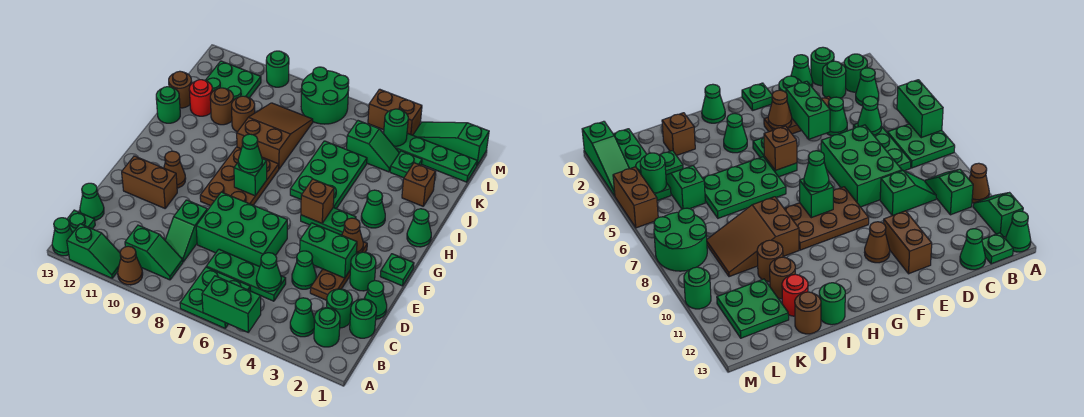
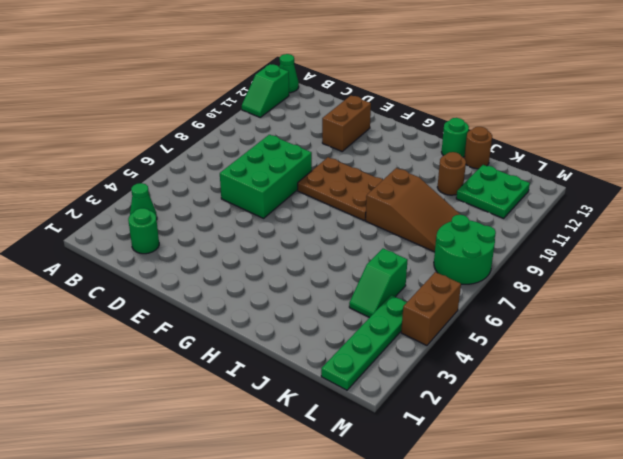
none -> green 2x2 plate [180,267,250,328]
none -> brown 1x1 cone [118,246,143,285]
none -> green 1x1 round brick [314,308,340,347]
none -> green 1x2 slope [125,225,183,280]

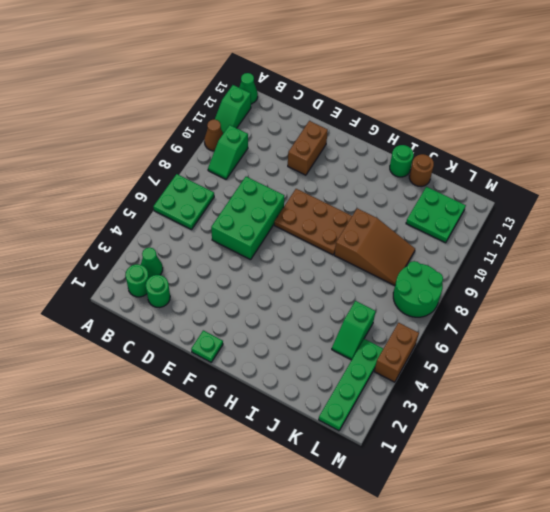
none -> green 1x1 plate [67,210,95,233]
none -> green 1x1 round brick [350,299,376,338]
none -> green 1x3 plate [206,249,286,301]
none -> green 1x2 slope [165,200,207,262]

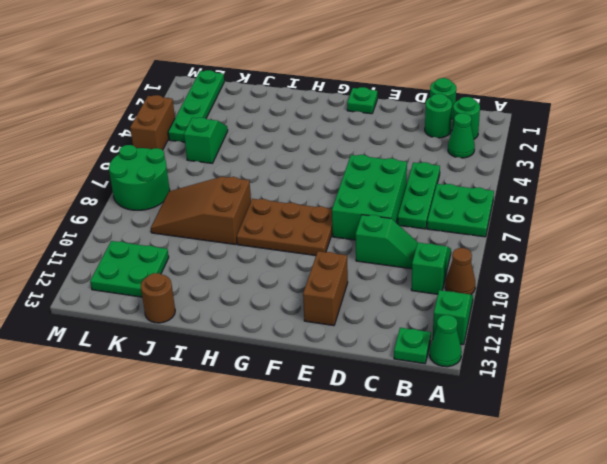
none -> green 1x1 cone [80,183,104,220]
none -> green 1x1 cone [364,281,387,319]
none -> brown 1x3 plate [310,242,367,300]
none -> green 1x1 cone [292,251,316,289]

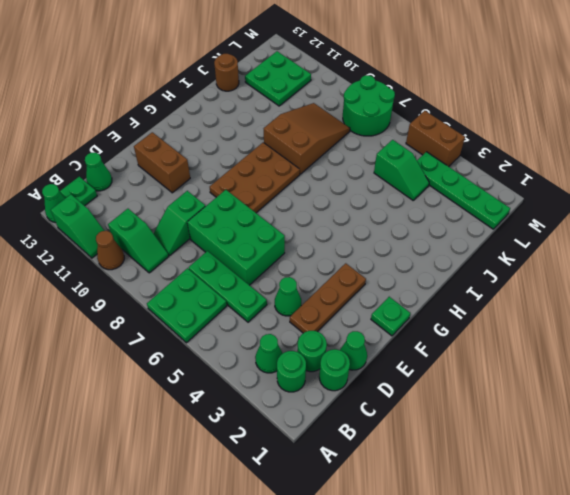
none -> green 1x1 round brick [350,252,376,291]
none -> brown 1x1 cone [164,151,186,188]
none -> green 1x2 plate [301,208,356,235]
none -> green 1x1 cone [407,209,431,247]

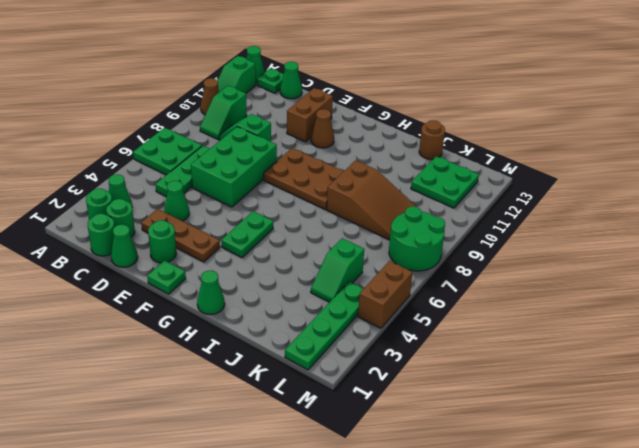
none -> green 1x1 cone [361,190,385,228]
none -> green 2x3 plate [290,141,367,209]
none -> green 1x1 round brick [156,87,180,123]
none -> brown 1x1 brick [402,163,436,206]

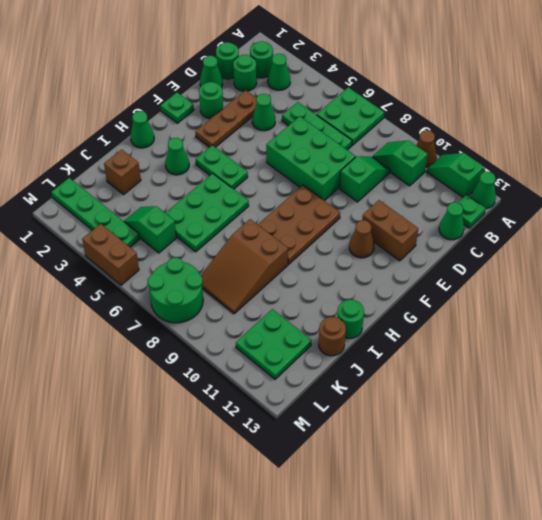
none -> brown 1x1 round brick [232,96,255,132]
none -> brown 1x1 round brick [210,88,233,125]
none -> red 1x1 round brick [189,80,212,116]
none -> green 1x1 plate [390,151,422,178]

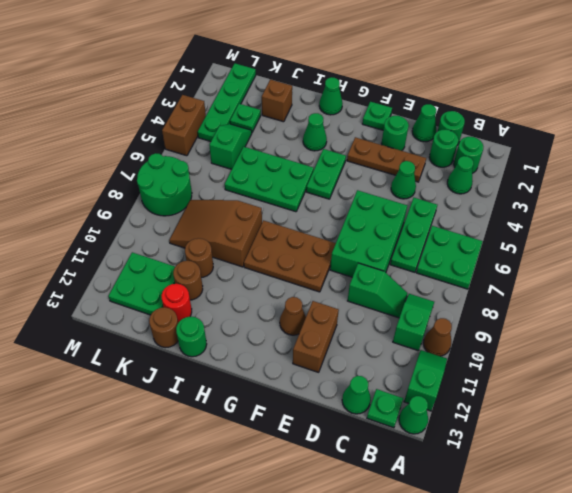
none -> green 1x3 slope [413,122,489,165]
none -> green 1x1 round brick [266,51,289,87]
none -> green 1x2 brick [202,276,261,332]
none -> green 1x1 cone [256,253,281,291]

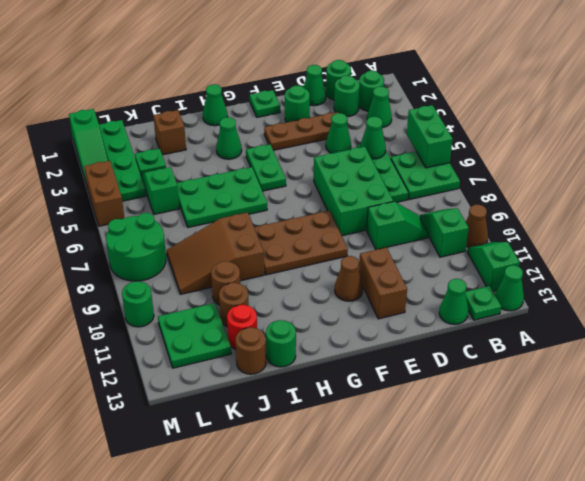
none -> green 1x2 brick [300,223,357,278]
none -> brown 1x1 cone [342,218,363,254]
none -> brown 1x1 brick [301,179,334,223]
none -> green 1x1 brick [234,159,267,196]

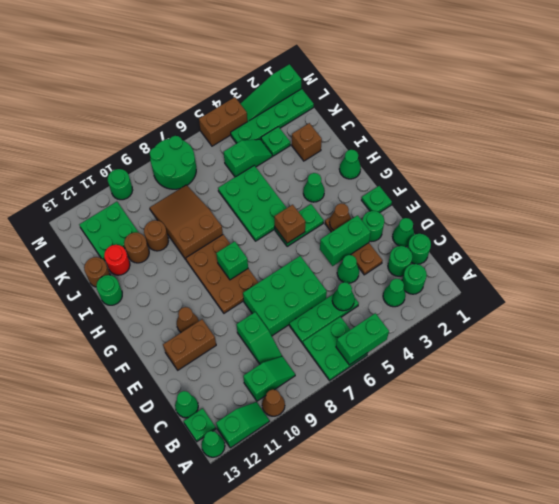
none -> green 1x1 round brick [384,109,408,146]
none -> green 1x1 cone [238,134,262,173]

